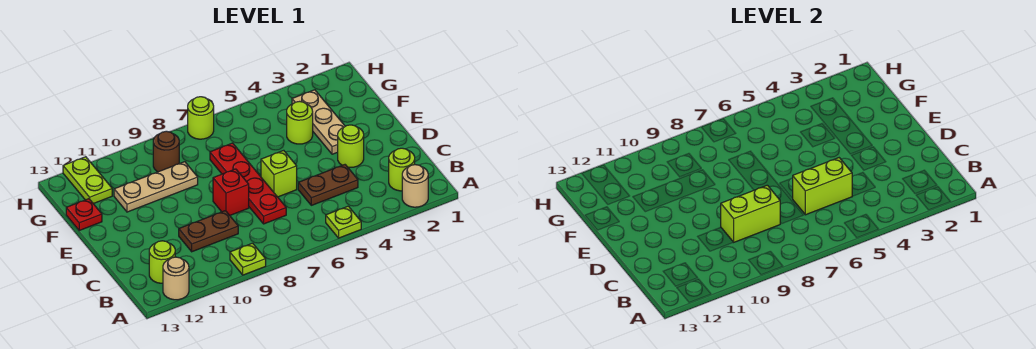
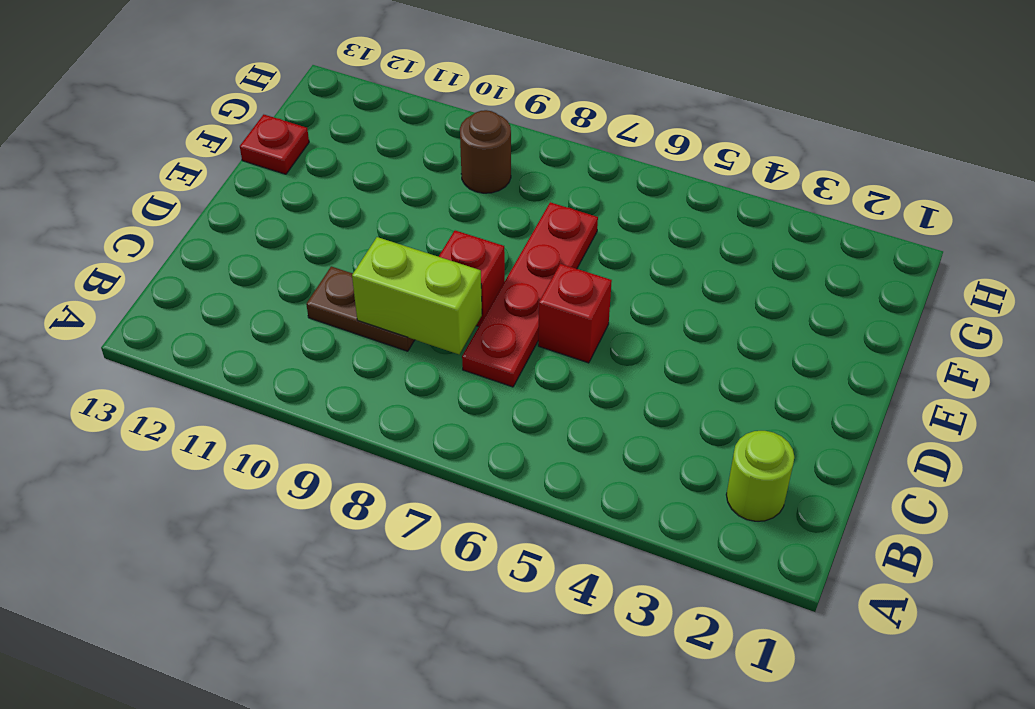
red 1x1 brick [538,264,612,363] -> lime 1x1 brick [261,150,297,197]
none -> tan 1x1 round brick [402,165,428,207]
none -> lime 1x1 plate [326,206,361,238]
none -> lime 1x1 plate [230,243,266,275]

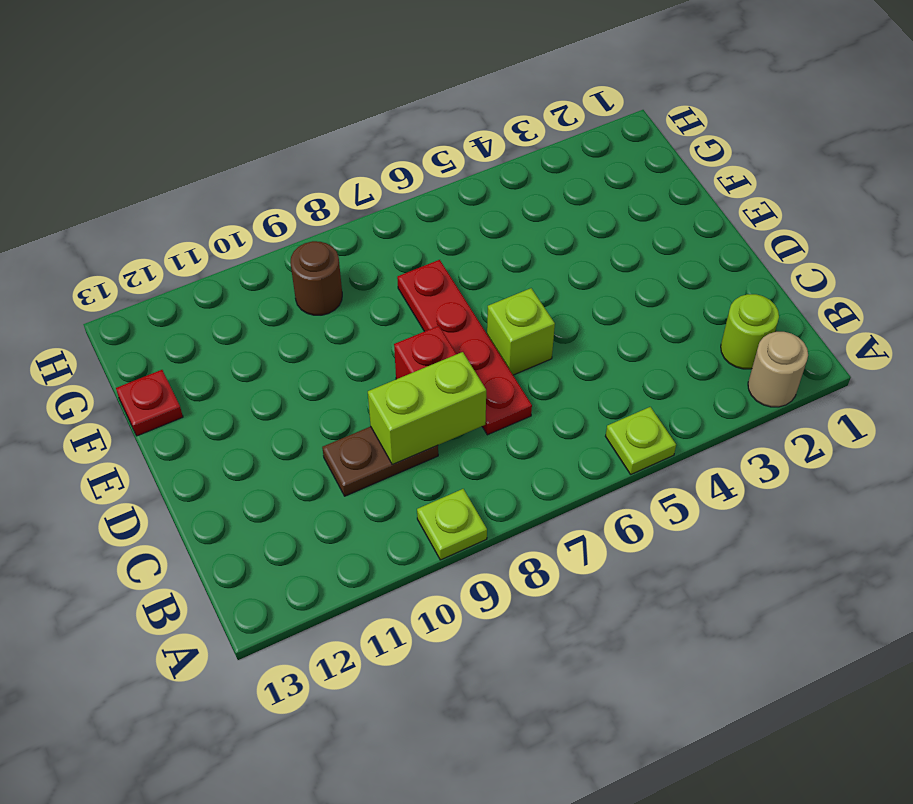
none -> tan 1x1 round brick [163,257,189,300]
none -> lime 1x1 round brick [149,241,175,283]
none -> brown 1x2 plate [298,165,358,205]

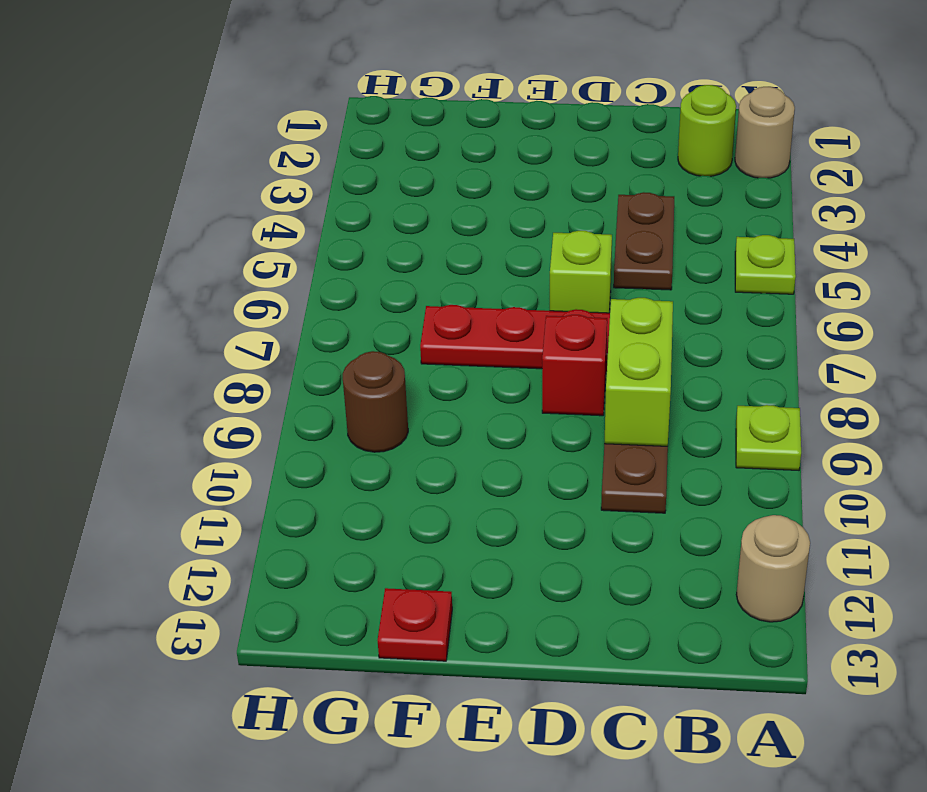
none -> lime 1x1 round brick [149,241,175,283]
none -> lime 1x1 round brick [338,125,364,168]
none -> tan 1x3 plate [292,90,345,154]

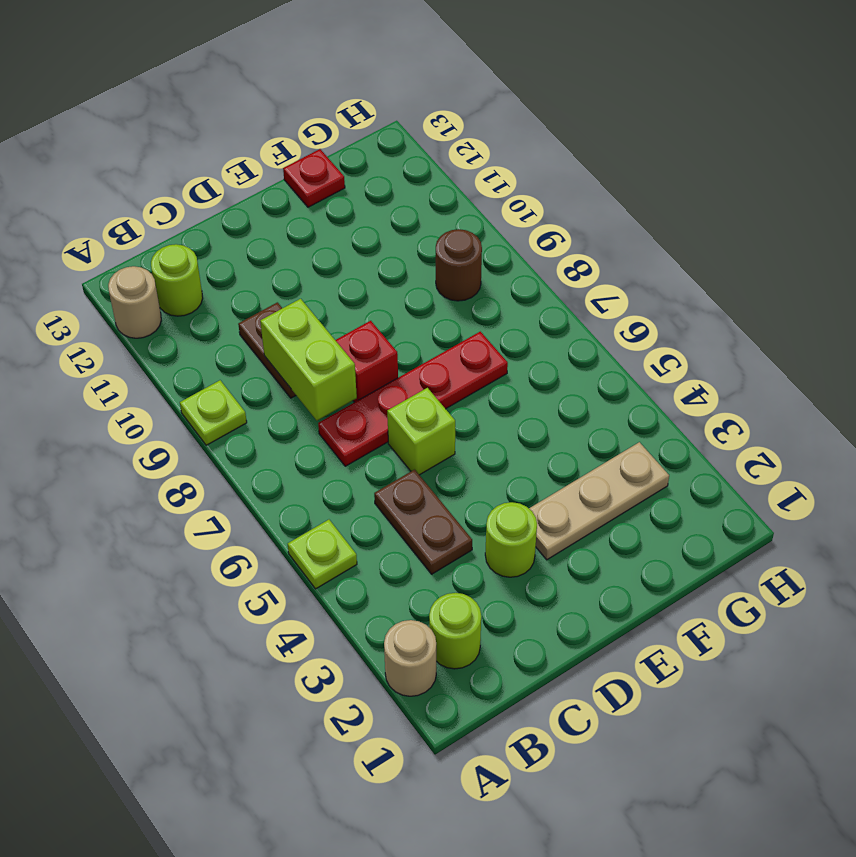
none -> lime 1x1 round brick [287,101,313,144]
none -> tan 1x3 plate [114,162,198,212]
none -> lime 1x2 plate [63,157,112,204]

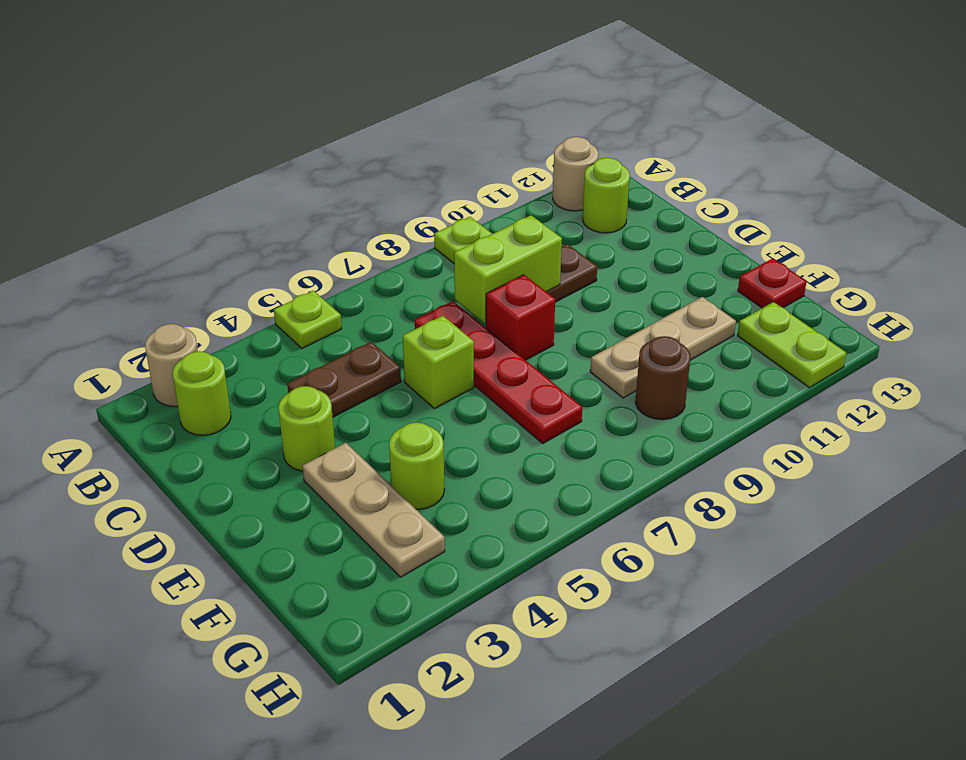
none -> lime 1x1 round brick [188,97,214,139]
none -> lime 1x2 brick [793,158,852,215]

